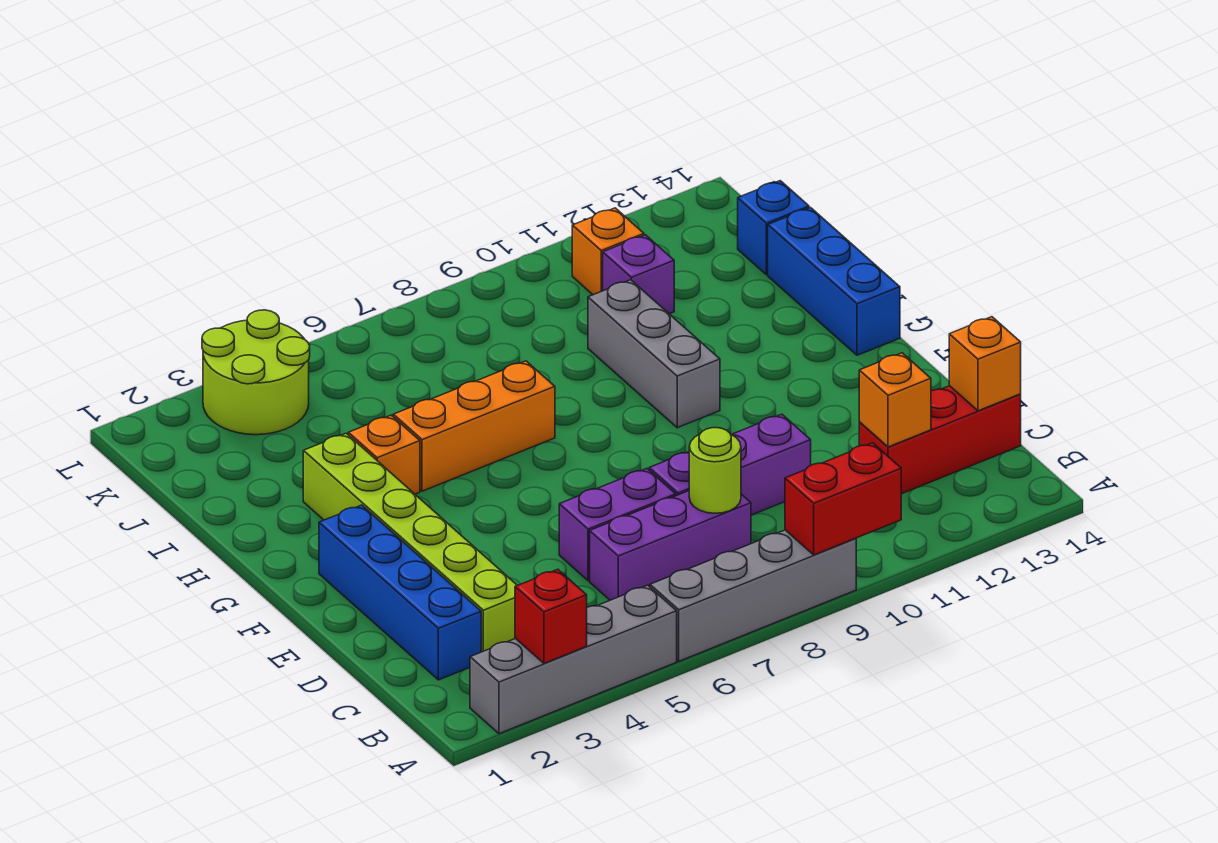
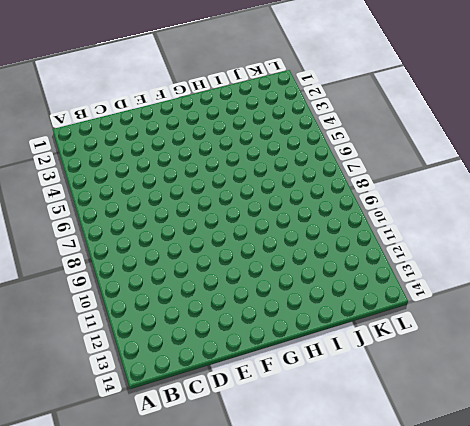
none -> grey 1x4 brick [470,585,677,734]
none -> grey 1x4 brick [650,530,856,661]
none -> blue 1x4 brick [319,505,481,680]

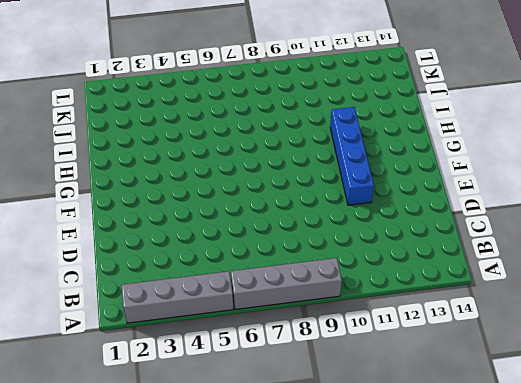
blue 1x4 brick [330,107,374,205] -> blue 1x4 brick moved to [319,505,481,680]
none -> lime 1x6 brick [303,433,517,652]
none -> purple 1x3 brick [590,491,751,600]
none -> red 1x3 brick [859,386,1021,494]

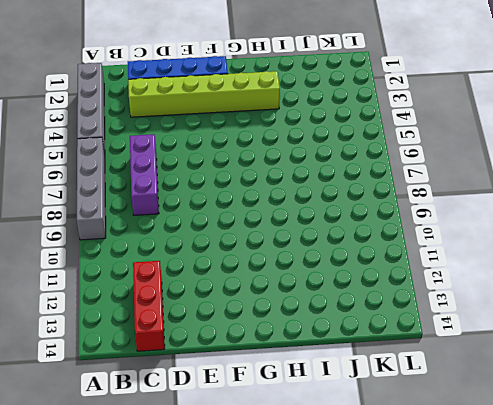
none -> purple 1x2 brick [559,469,676,581]
none -> purple 1x3 brick [649,414,811,515]
none -> grey 1x3 brick [588,280,720,428]

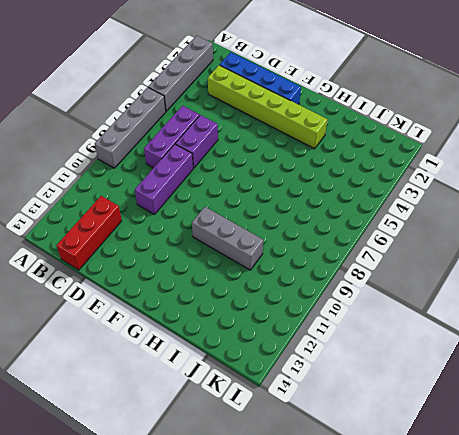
none -> blue 1x3 brick [768,208,900,355]
none -> orange 1x1 brick [348,415,420,494]
none -> orange 1x3 brick [393,361,555,491]

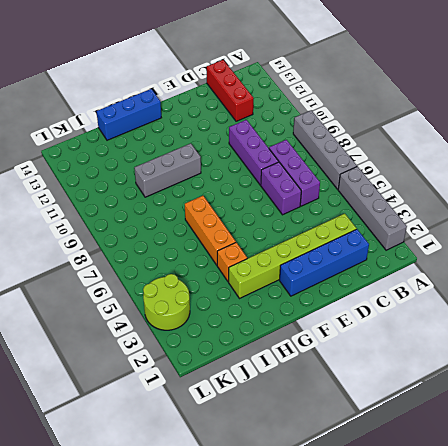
none -> purple 1x1 brick [603,235,674,314]
none -> blue 1x1 brick [738,181,809,275]
none -> orange 1x1 brick [572,208,644,295]

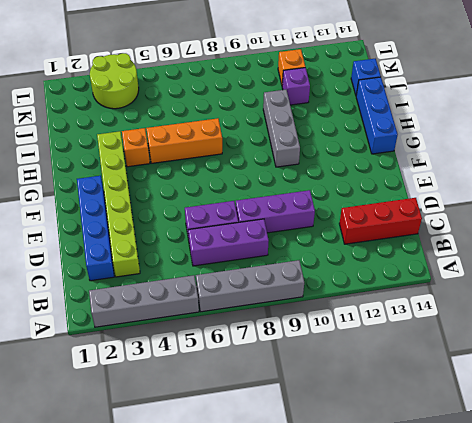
none -> red 1x1 brick [515,569,587,663]
none -> red 1x2 brick [785,443,901,555]
none -> lime 1x1 round brick [689,428,741,513]

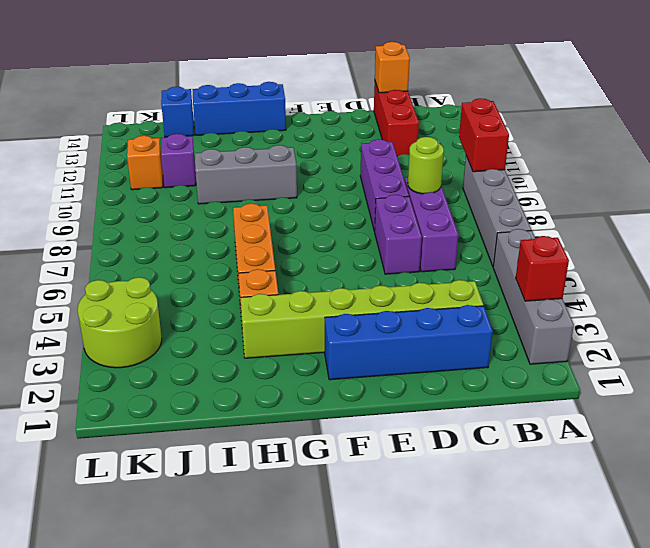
none -> orange 1x1 brick [859,353,931,447]

